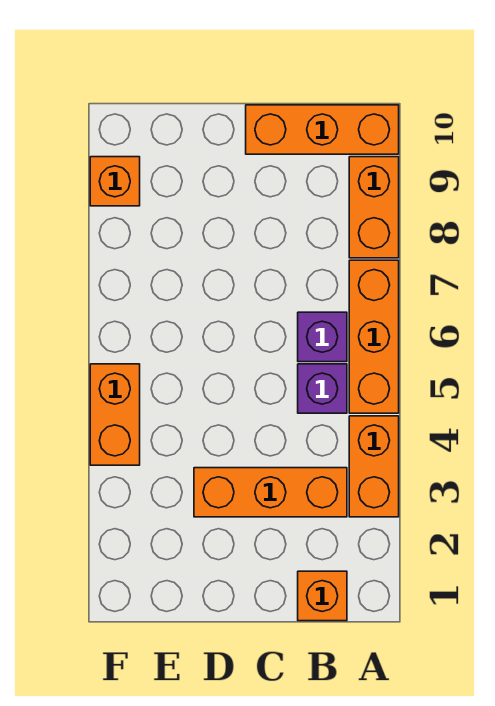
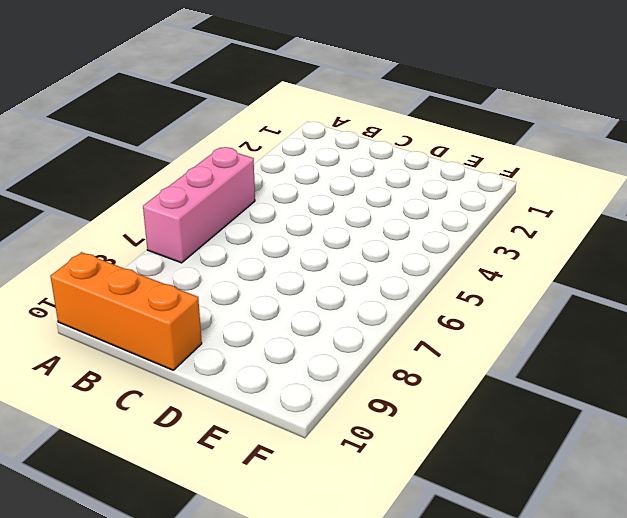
pink 1x3 brick [143,147,255,263] -> orange 1x3 brick [349,260,399,413]
none -> orange 1x2 brick [349,416,399,517]
none -> orange 1x2 brick [349,157,399,258]

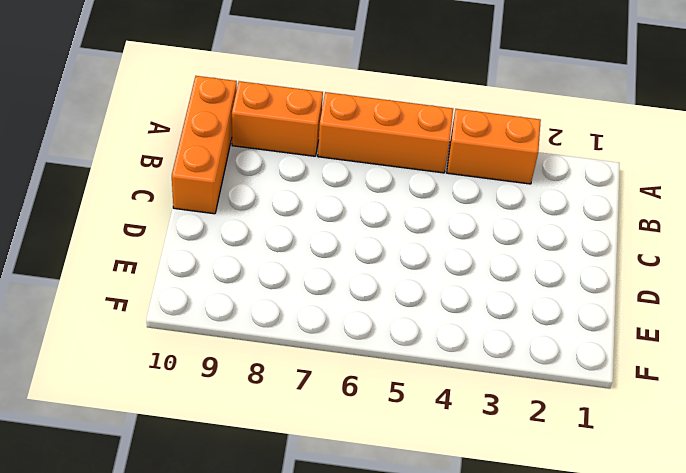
none -> orange 1x1 brick [298,571,347,621]
none -> orange 1x3 brick [194,468,347,517]

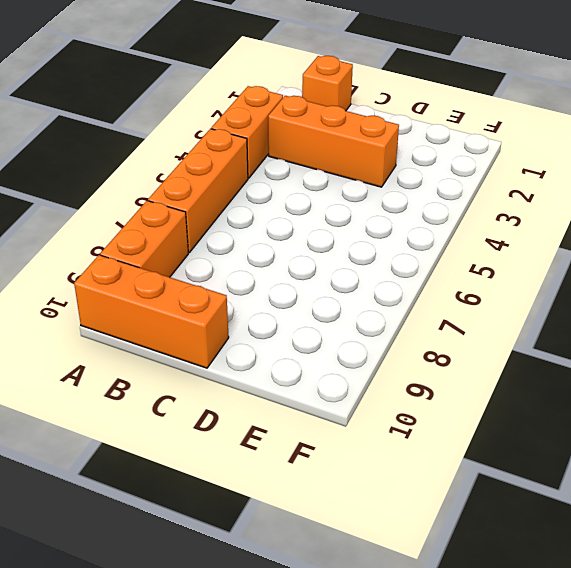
none -> purple 1x1 brick [298,364,347,413]
none -> purple 1x1 brick [298,312,347,362]

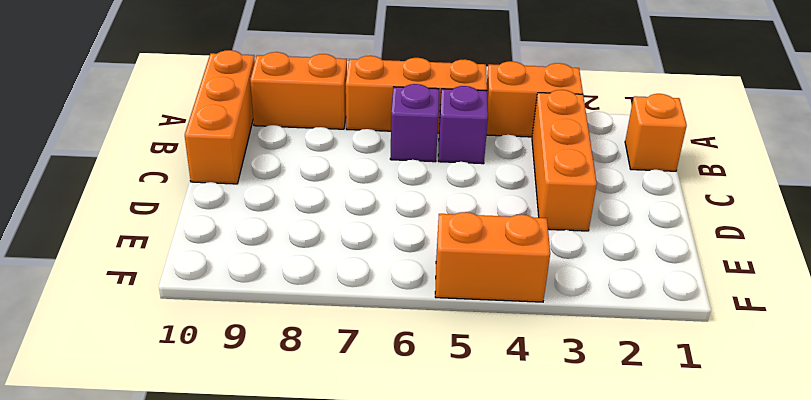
none -> orange 1x1 brick [90,157,140,206]

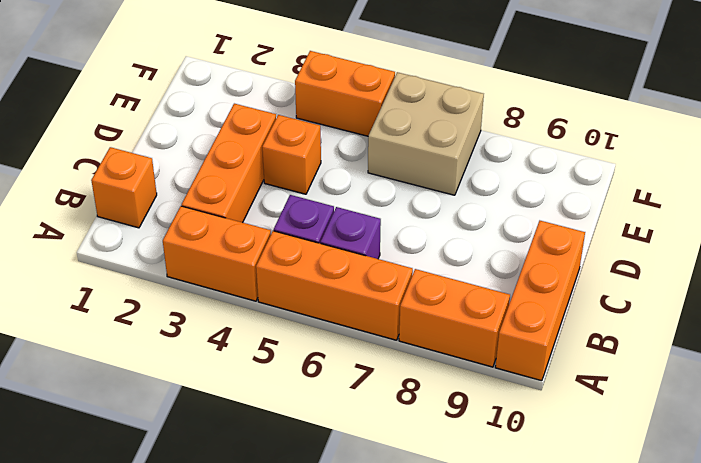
orange 1x1 brick [262,115,321,194] -> orange 1x1 brick moved to [90,157,140,206]
tan 2x2 brick [368,72,484,195] -> none

